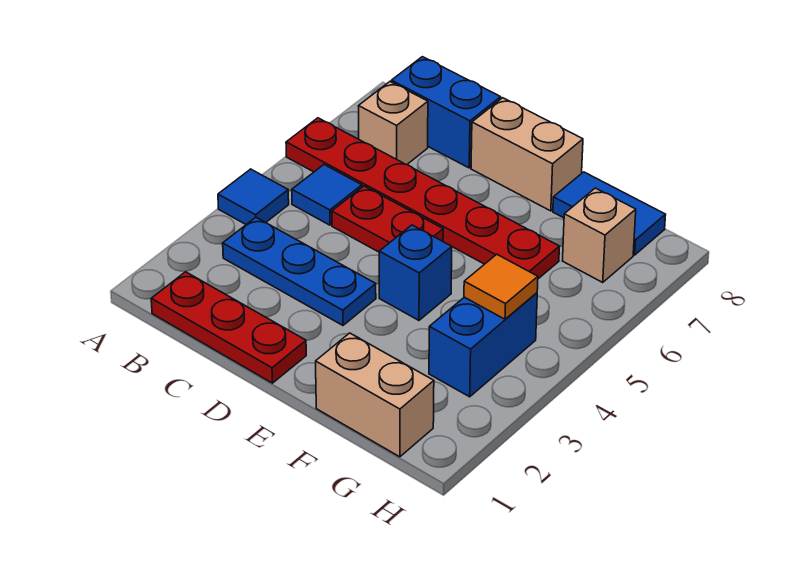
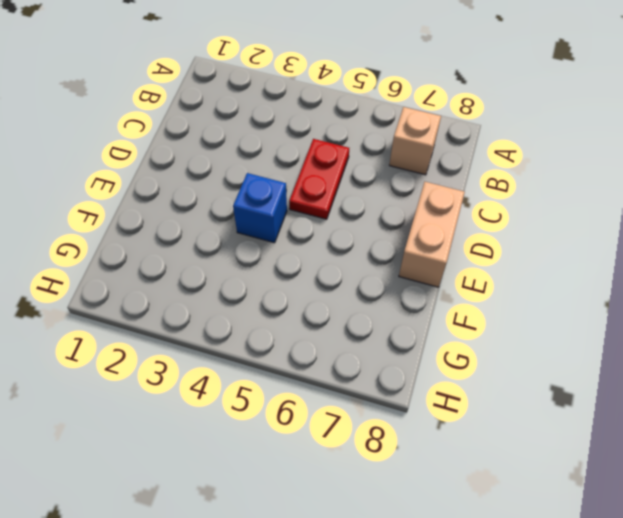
none -> blue 1x1 tile [218,169,289,224]
none -> red 1x6 plate [286,118,559,279]
none -> red 1x3 plate [151,272,306,383]

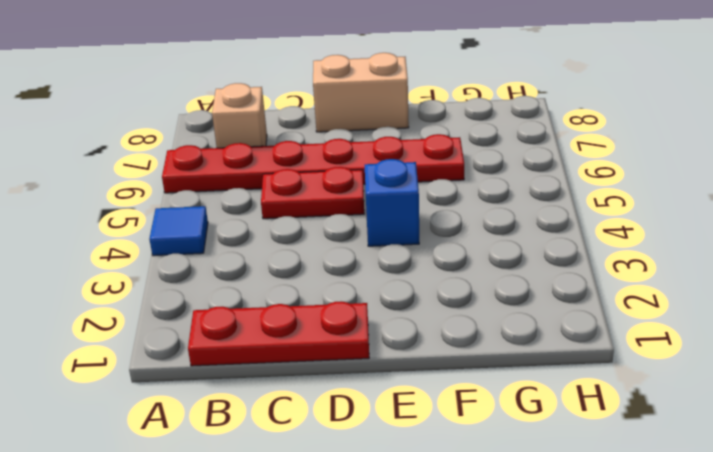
none -> blue 1x3 plate [223,217,376,325]
none -> blue 1x1 tile [292,165,362,225]
none -> blue 1x2 brick [391,57,501,168]

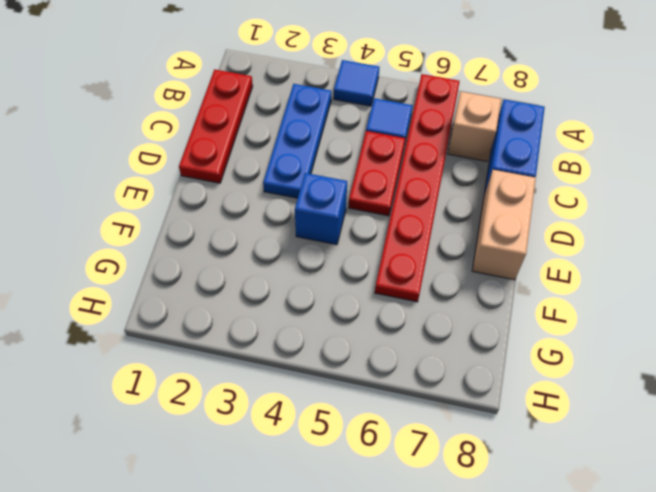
none -> tan 1x2 brick [316,333,434,457]
none -> blue 1x2 tile [553,172,666,255]
none -> blue 1x2 brick [429,293,537,397]

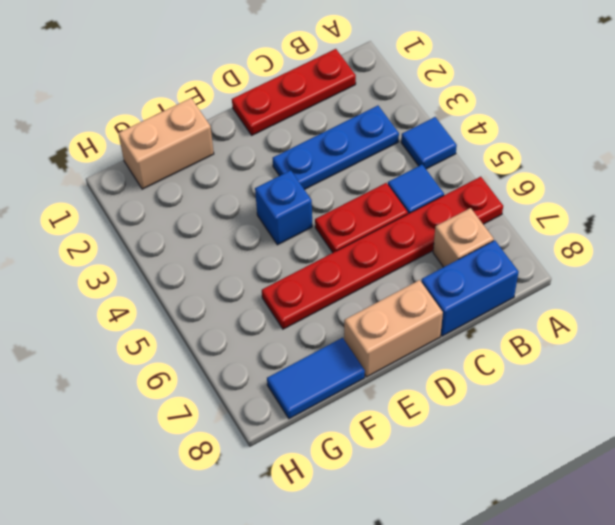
none -> blue 1x2 brick [429,293,537,397]
none -> tan 1x1 brick [563,188,636,282]
none -> orange 1x1 tile [464,254,538,319]

